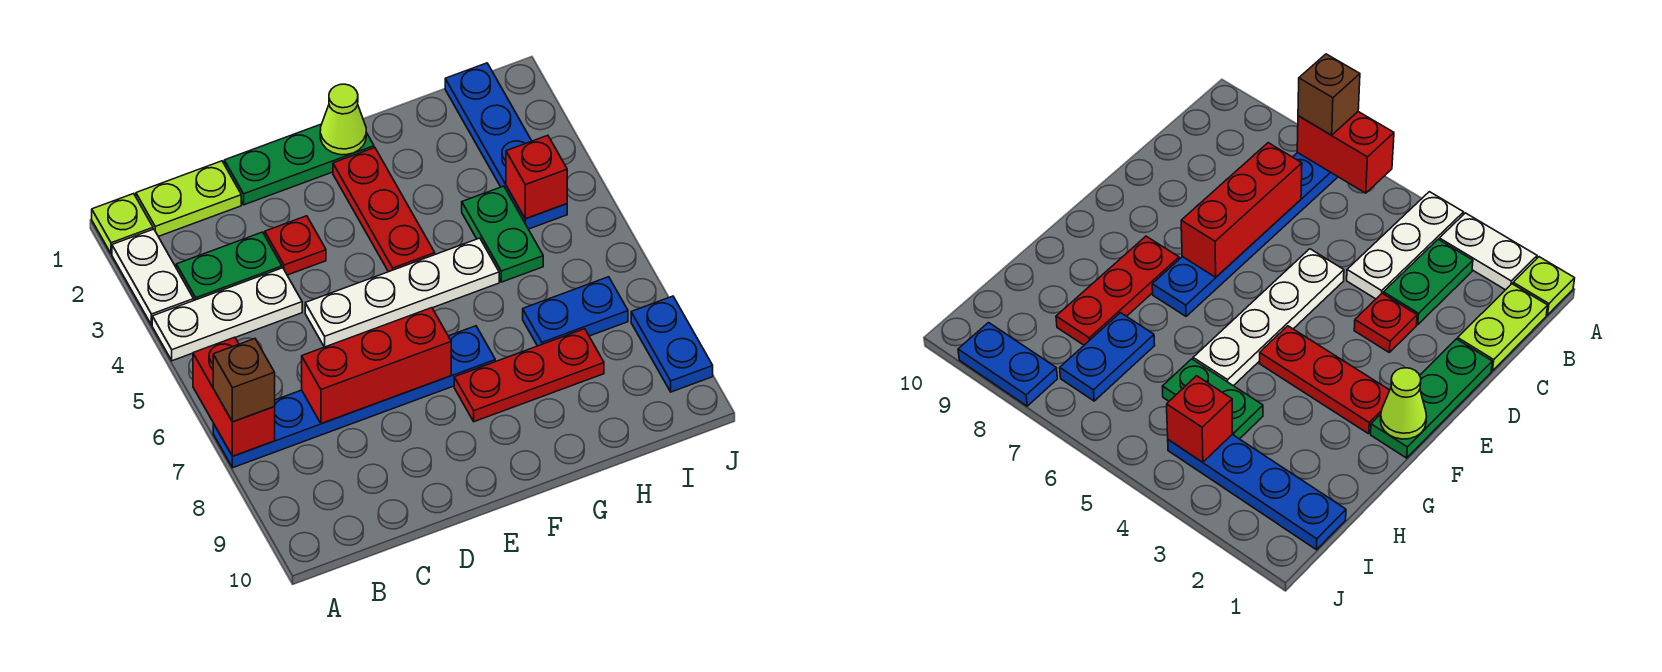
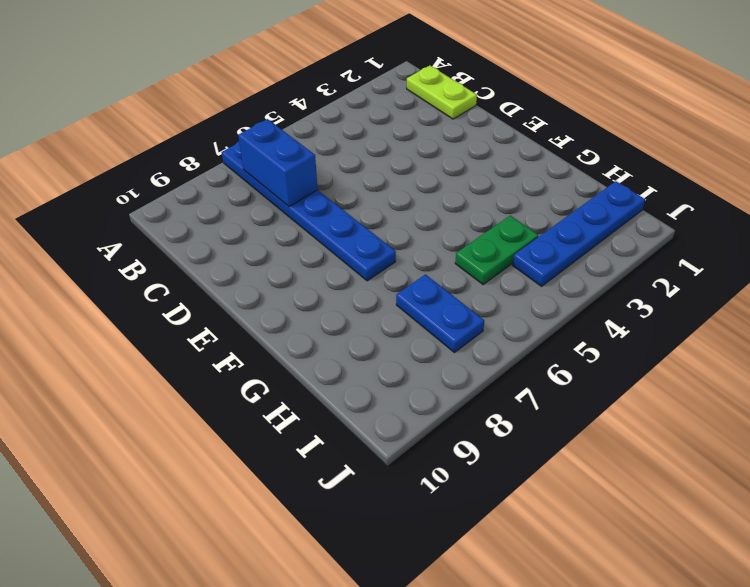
blue 1x2 brick [238,119,318,207] -> red 1x3 brick [302,308,451,424]
none -> lime 1x1 plate [92,194,153,254]
none -> white 1x2 plate [112,229,194,325]
none -> white 1x3 plate [152,268,302,361]

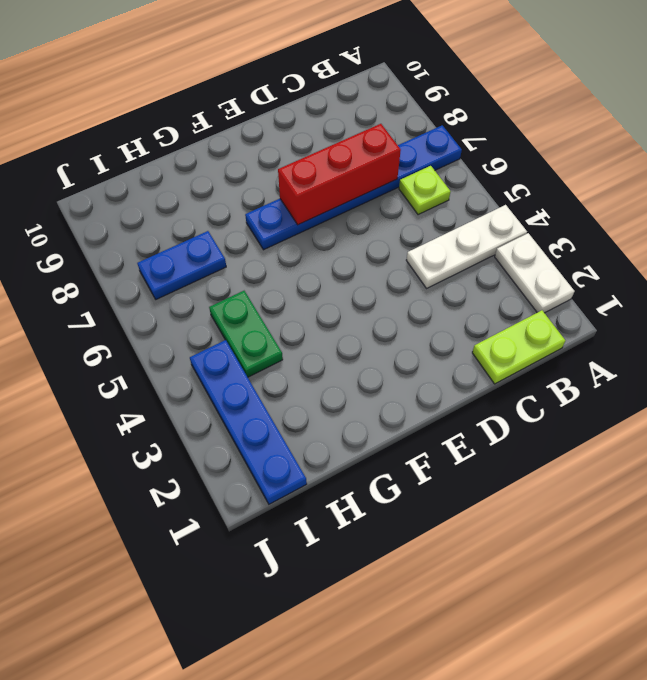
lime 1x1 plate [399,166,451,215] -> lime 1x1 plate moved to [92,194,153,254]
none -> green 1x2 plate [176,232,282,300]
none -> green 1x3 plate [224,124,374,205]
none -> red 1x1 plate [265,216,326,275]

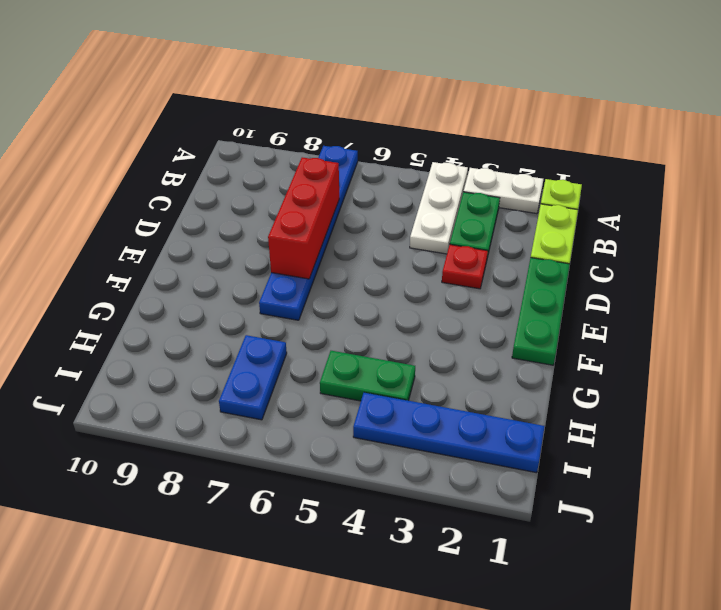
none -> white 1x4 plate [305,238,499,347]
none -> red 1x3 plate [333,148,435,272]
none -> red 1x3 plate [454,329,604,422]

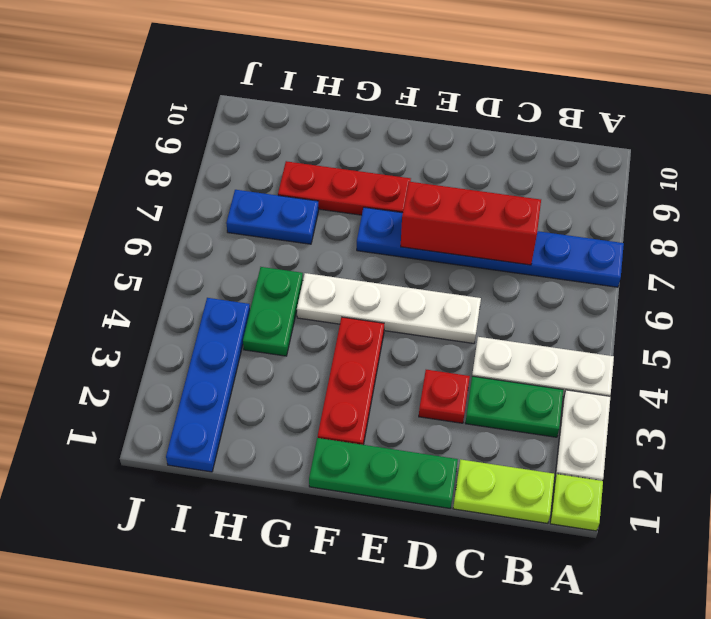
none -> blue 1x2 plate [631,296,713,392]
none -> red 1x2 brick [193,337,275,456]
none -> lime 1x1 cone [320,84,366,155]

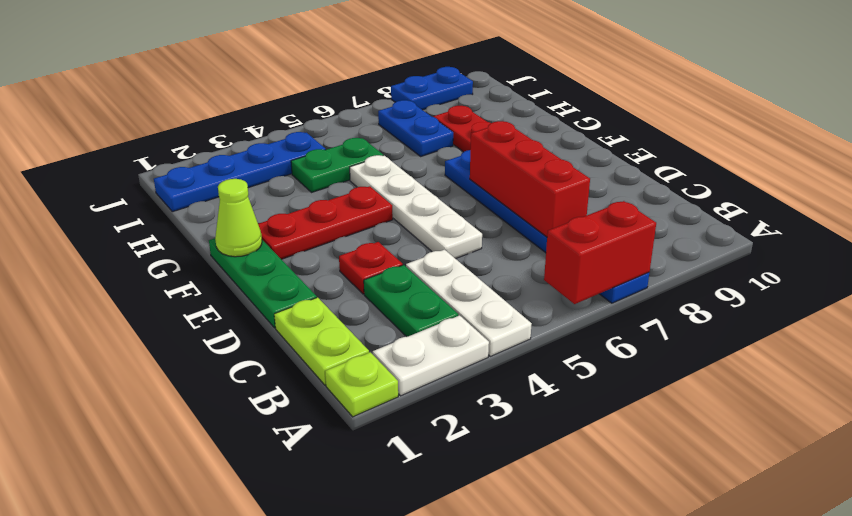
none -> red 1x1 brick [506,135,567,219]
none -> brown 1x1 brick [213,339,275,422]

